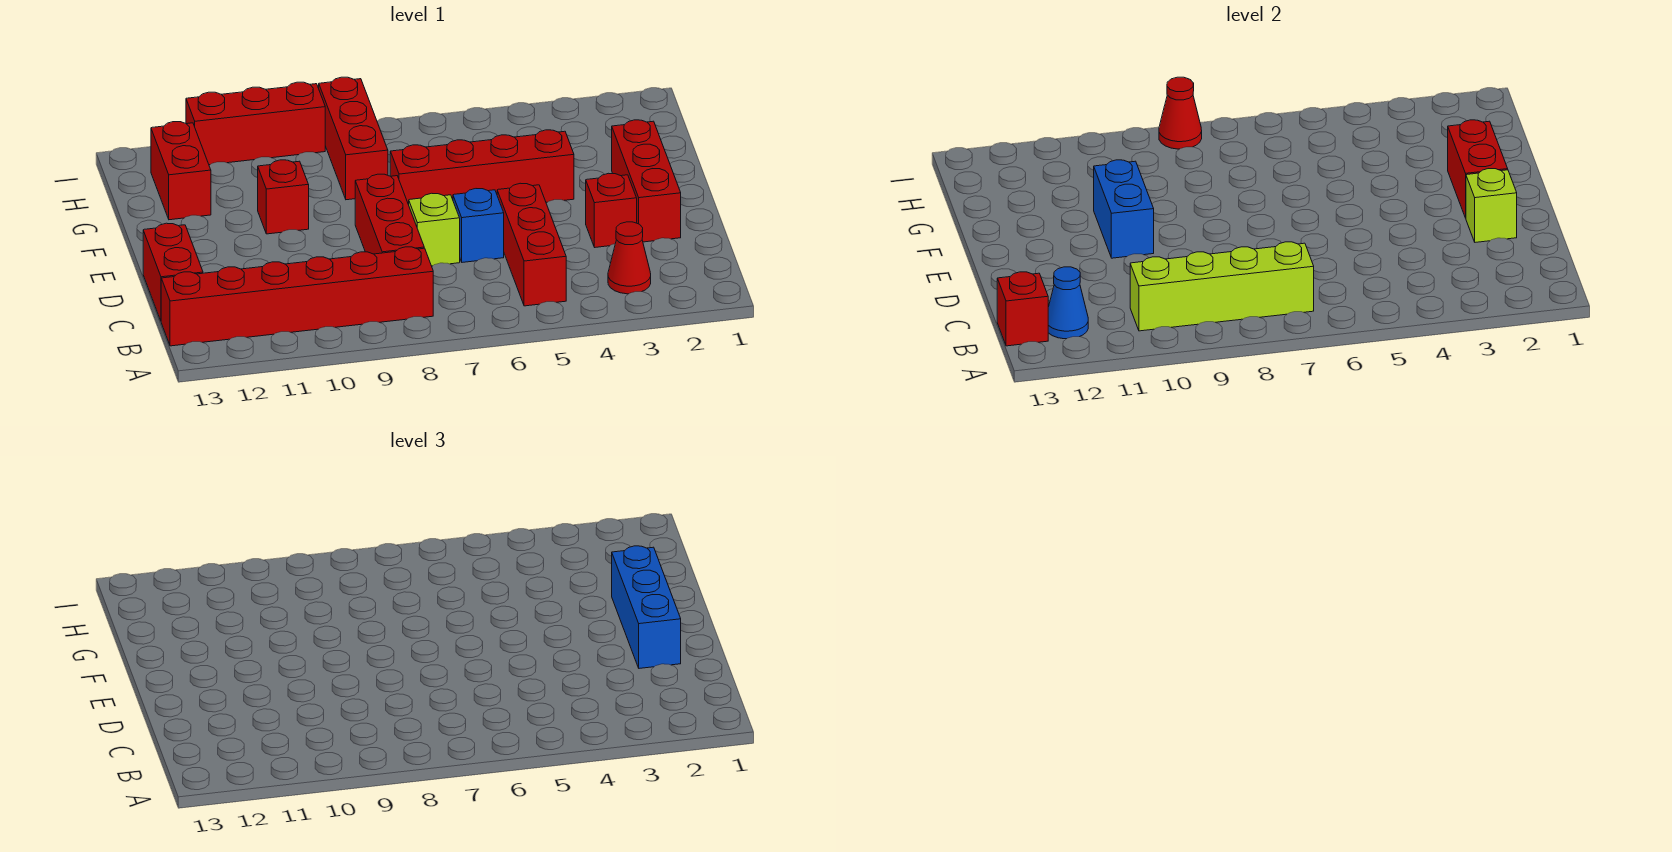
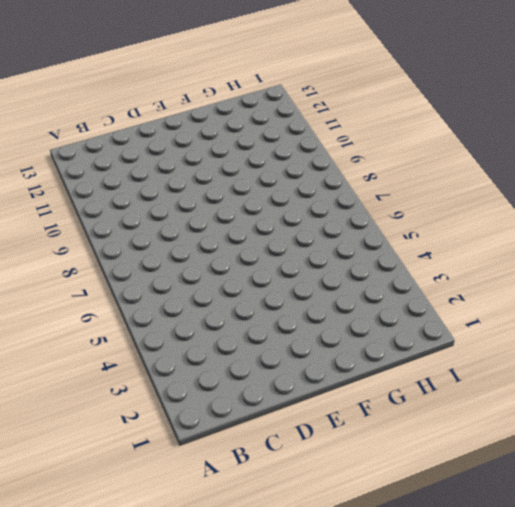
none -> red 1x1 cone [608,222,651,294]
none -> red 1x3 brick [497,183,566,306]
none -> red 1x6 brick [161,247,433,346]

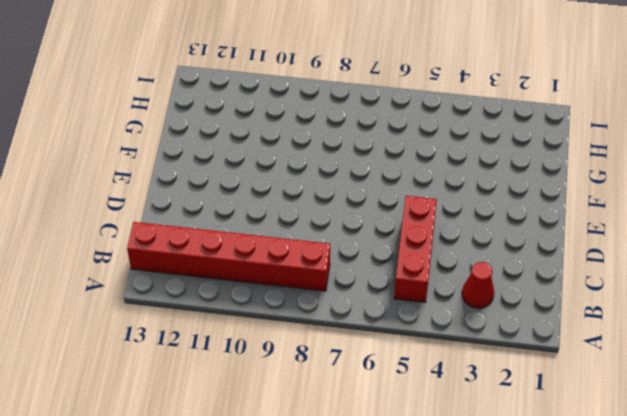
none -> red 1x3 brick [355,174,424,254]
none -> red 1x2 brick [143,223,203,321]
none -> red 1x3 brick [612,120,681,242]

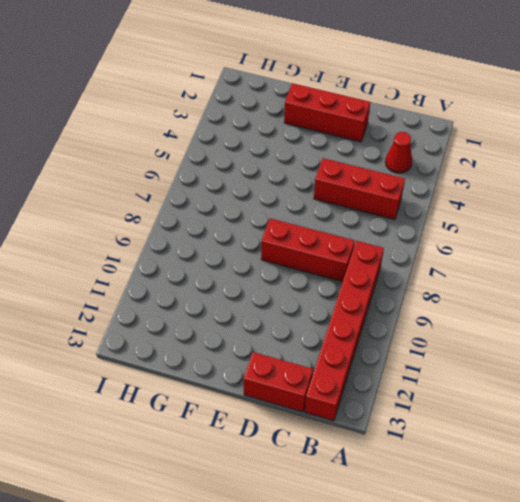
none -> red 1x1 brick [586,173,637,247]
none -> blue 1x1 brick [453,189,504,262]
none -> lime 1x1 brick [409,193,460,266]

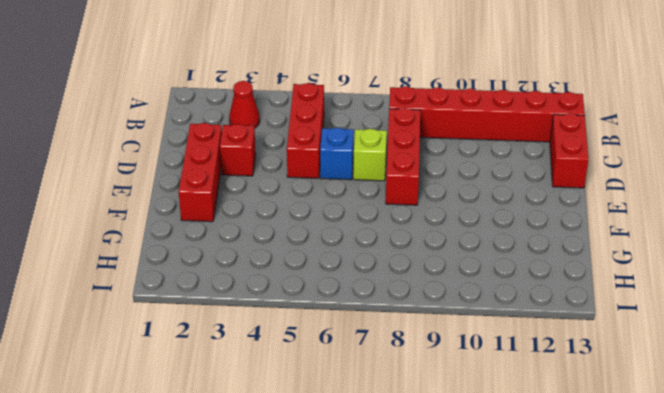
none -> red 1x4 brick [390,130,574,205]
none -> red 1x1 brick [258,160,309,234]
none -> red 1x3 brick [319,77,388,200]

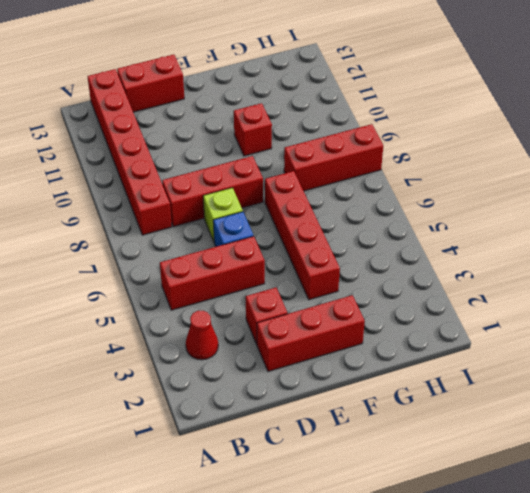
none -> red 1x2 brick [151,122,211,220]
none -> red 1x3 brick [186,82,325,165]
none -> lime 1x4 brick [1130,242,1314,331]

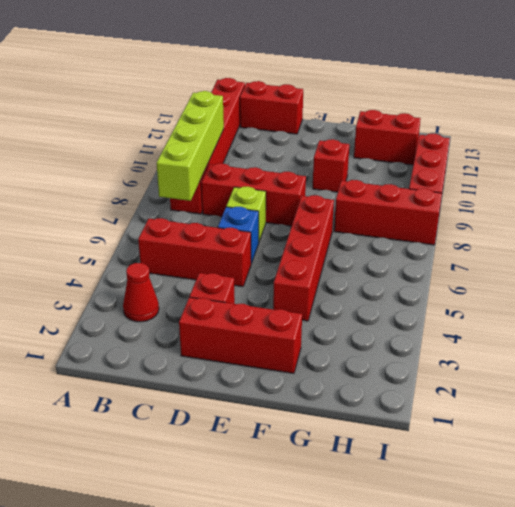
none -> blue 1x1 cone [1048,267,1088,339]
none -> red 1x1 brick [997,272,1048,346]
none -> lime 1x1 brick [1466,169,1517,242]

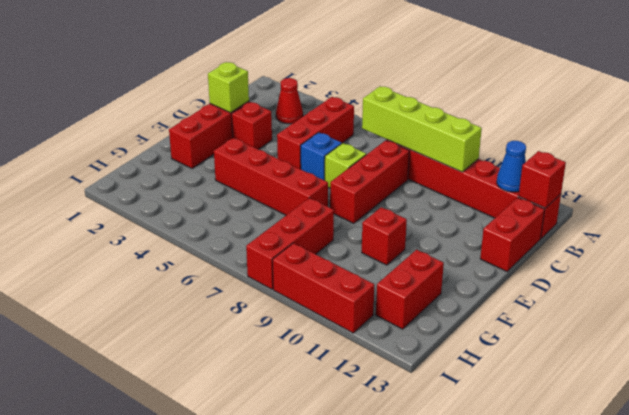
none -> red 1x2 brick [1448,120,1508,218]
none -> blue 1x2 brick [1094,160,1154,258]
none -> red 1x1 cone [1159,77,1202,149]

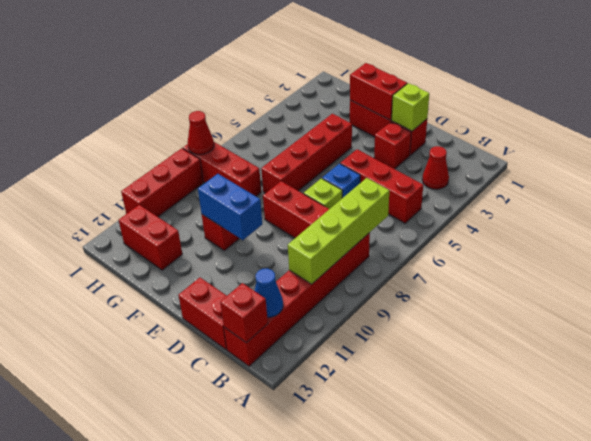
none -> blue 1x3 brick [612,546,681,668]

